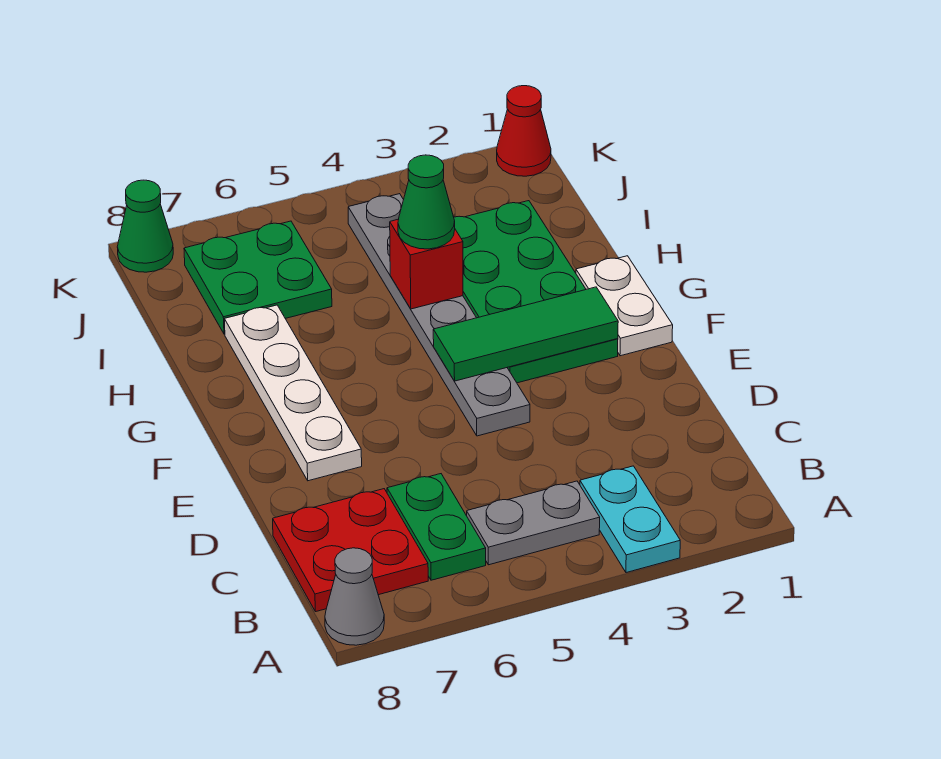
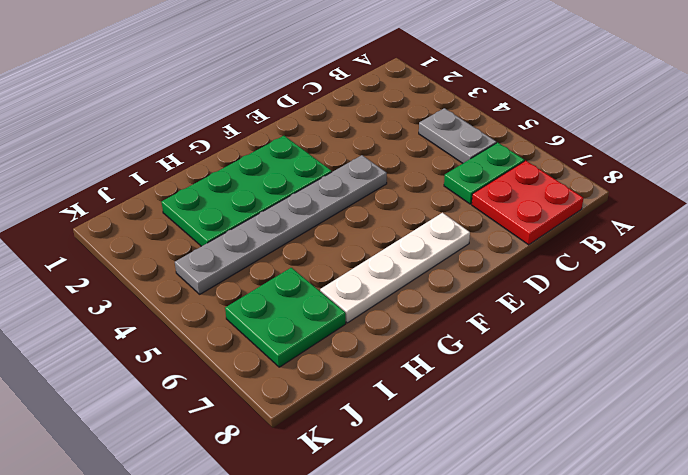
none -> cyan 1x2 plate [580,466,680,573]
none -> grey 1x1 cone [325,548,384,645]
none -> white 1x2 plate [576,256,673,356]

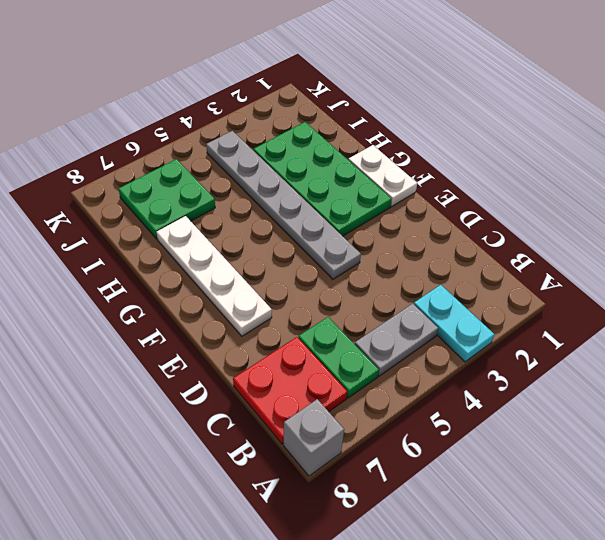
grey 1x1 brick [284,399,344,476] -> grey 1x1 cone [325,548,384,645]
none -> red 1x1 cone [497,86,551,176]
none -> green 1x1 cone [117,180,173,272]
none -> green 1x3 tile [433,287,618,381]

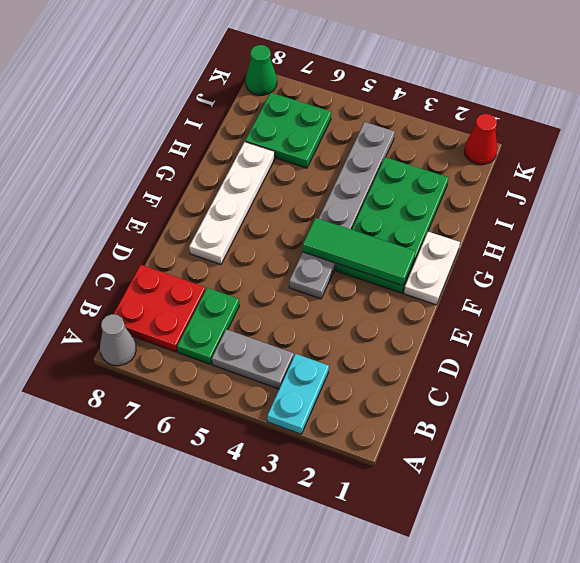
none -> red 1x1 brick [390,219,463,309]
none -> green 1x1 cone [398,155,455,249]

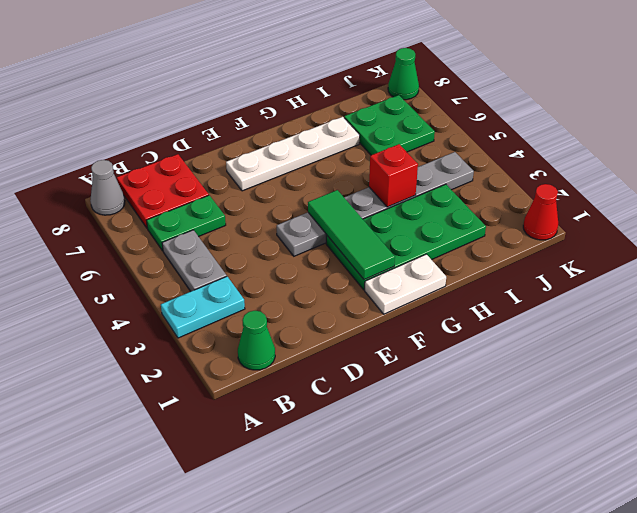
green 1x1 cone [238,311,275,370] -> green 1x1 cone moved to [398,155,455,249]

